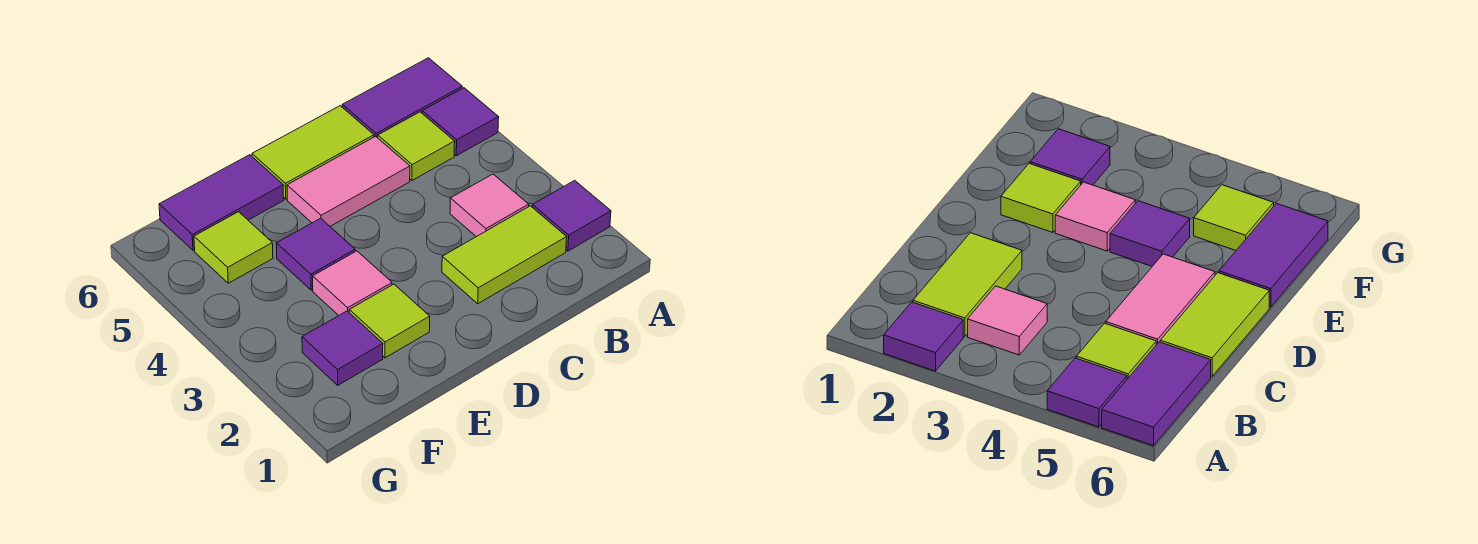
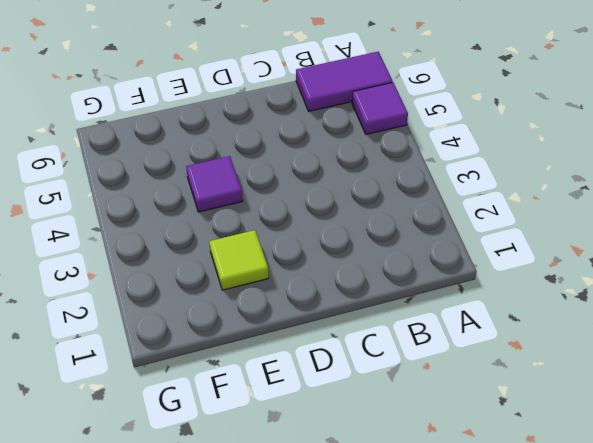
none -> purple 1x1 tile [532,180,611,251]
none -> lime 1x2 tile [442,206,567,304]
none -> pink 1x1 tile [450,174,529,237]

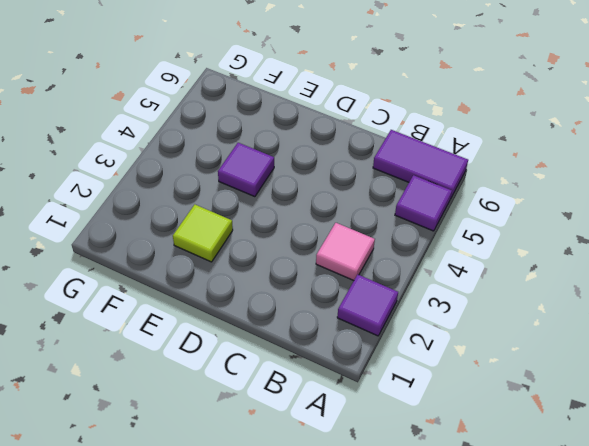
none -> lime 1x2 tile [442,206,567,304]
none -> lime 1x1 tile [378,112,455,180]
none -> pink 1x2 tile [287,136,410,226]

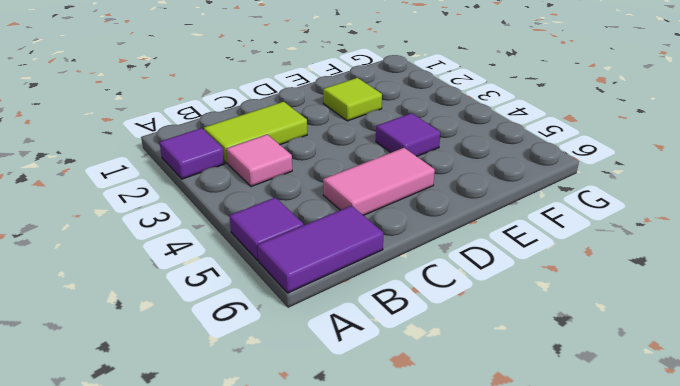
none -> lime 1x1 tile [378,112,455,180]
none -> lime 1x2 tile [252,106,374,199]
none -> pink 1x1 tile [313,251,392,315]

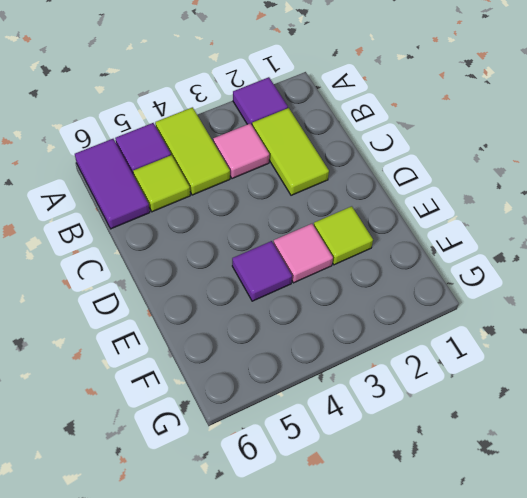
lime 1x2 tile [155,107,230,195] -> lime 1x2 tile moved to [252,106,374,199]
none -> pink 1x2 tile [287,136,410,226]
none -> purple 1x2 tile [159,155,284,250]
none -> purple 1x1 tile [302,311,383,385]

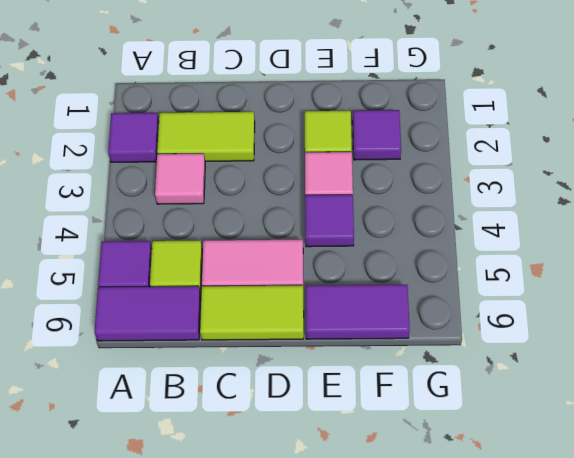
none -> lime 1x1 tile [194,212,273,283]

